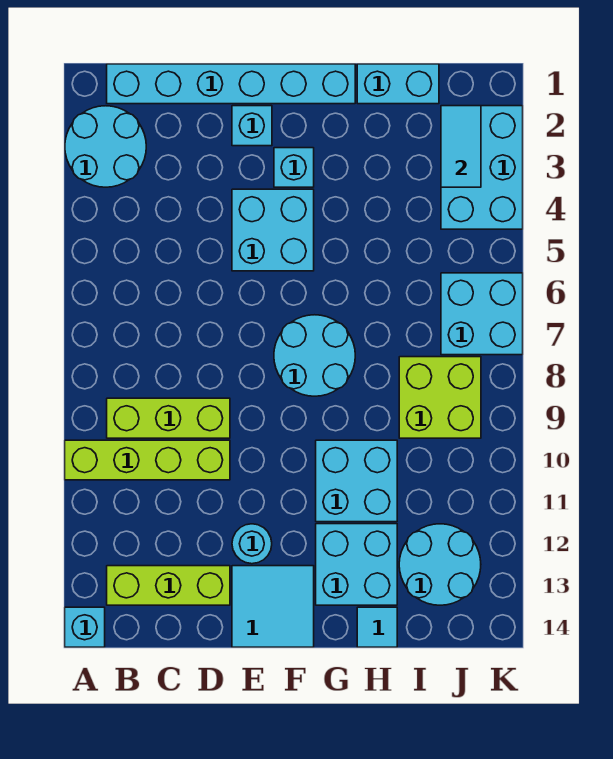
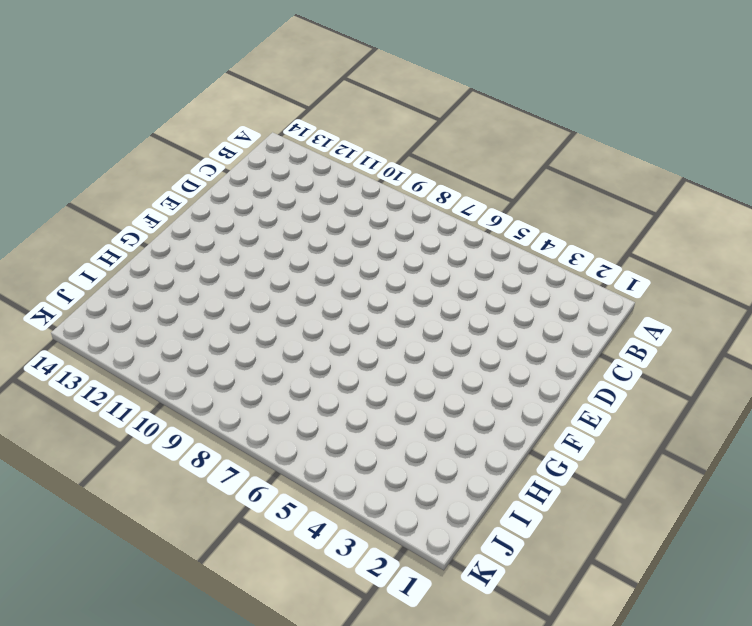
none -> cyan 2x2 round brick [65,106,146,187]
none -> lime 1x4 brick [65,440,230,480]
none -> cyan 1x1 brick [65,607,105,647]

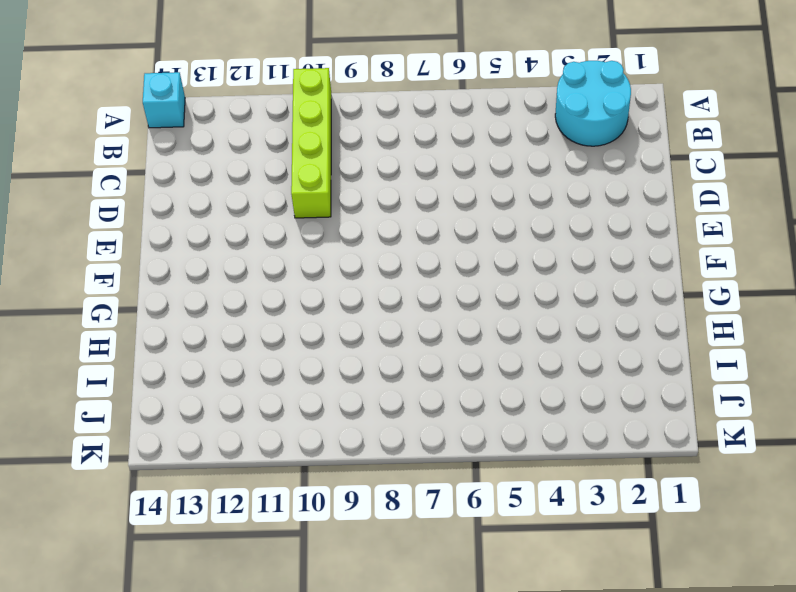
none -> cyan 1x6 brick [107,64,355,104]
none -> lime 1x3 brick [107,398,230,438]
none -> lime 1x3 brick [107,566,230,605]

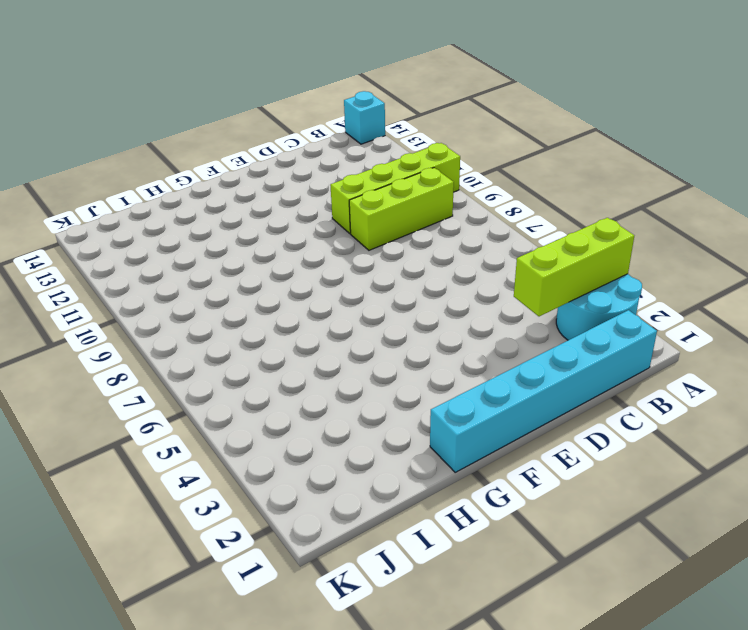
lime 1x3 brick [514,218,634,316] -> lime 1x3 brick moved to [107,566,230,605]
none -> cyan 1x1 brick [232,106,272,146]
none -> cyan 2x2 brick [232,189,314,271]
none -> cyan 1x1 round brick [232,524,272,564]

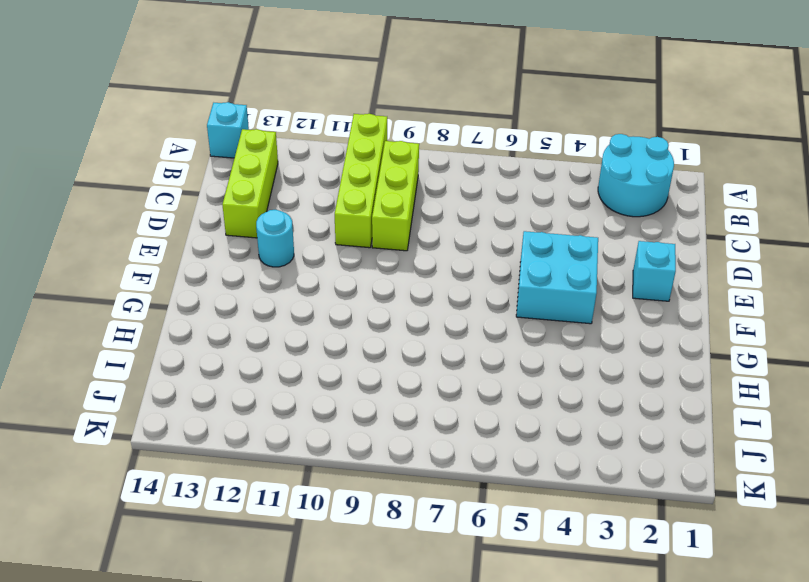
none -> cyan 1x6 brick [107,64,355,104]
none -> cyan 2x2 tile [232,566,314,647]
none -> cyan 1x1 brick [274,148,314,187]

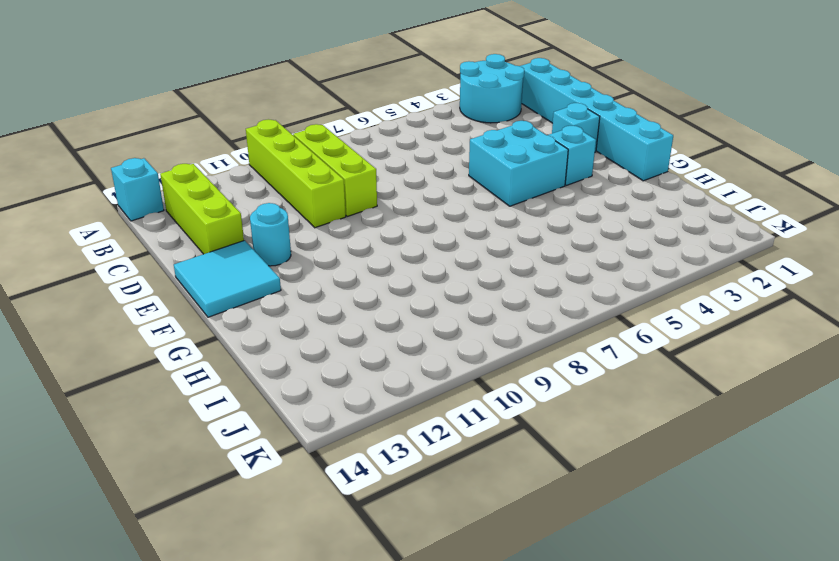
none -> cyan 2x2 round brick [274,315,355,396]
none -> cyan 2x2 brick [316,440,397,522]
none -> cyan 2x2 brick [316,524,397,605]

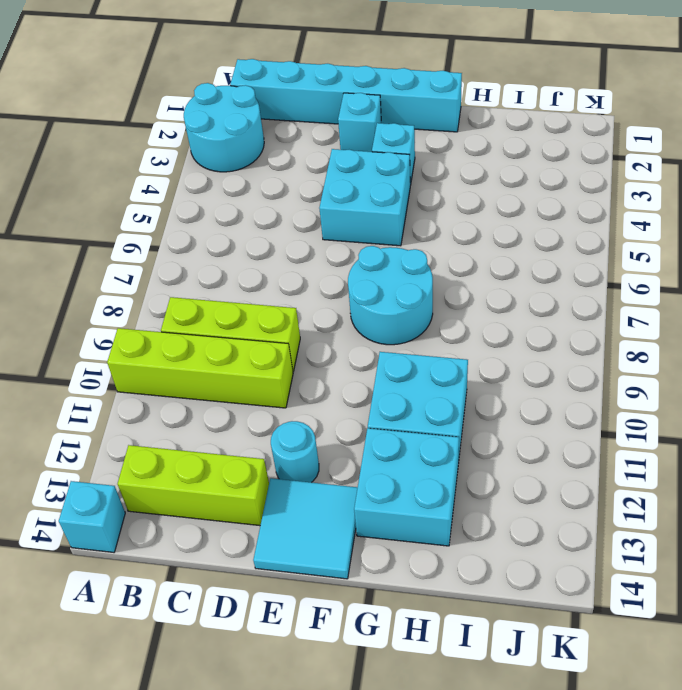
none -> cyan 1x2 brick [357,64,439,104]
none -> cyan 1x1 tile [357,607,397,647]
none -> lime 2x2 brick [399,357,481,438]

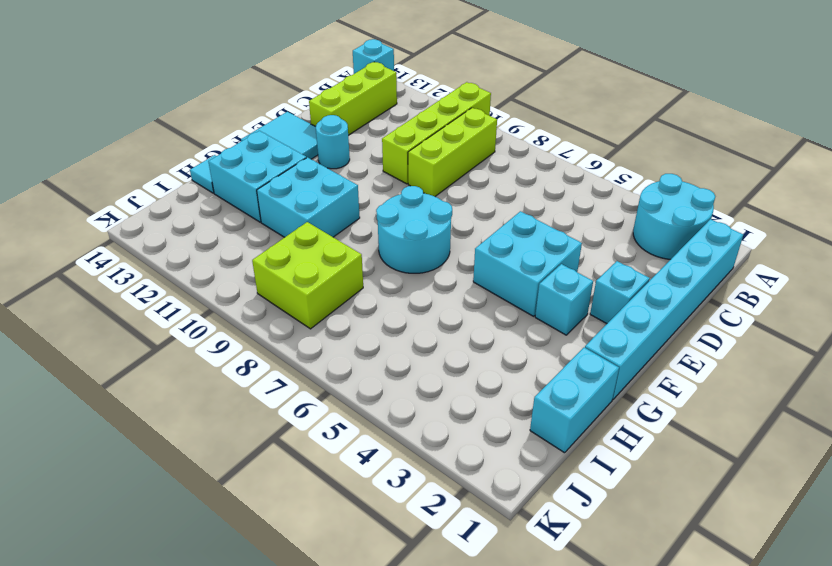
none -> cyan 2x2 round brick [399,524,481,605]
none -> cyan 2x3 brick [441,106,523,229]
none -> cyan 2x2 brick [441,273,523,355]

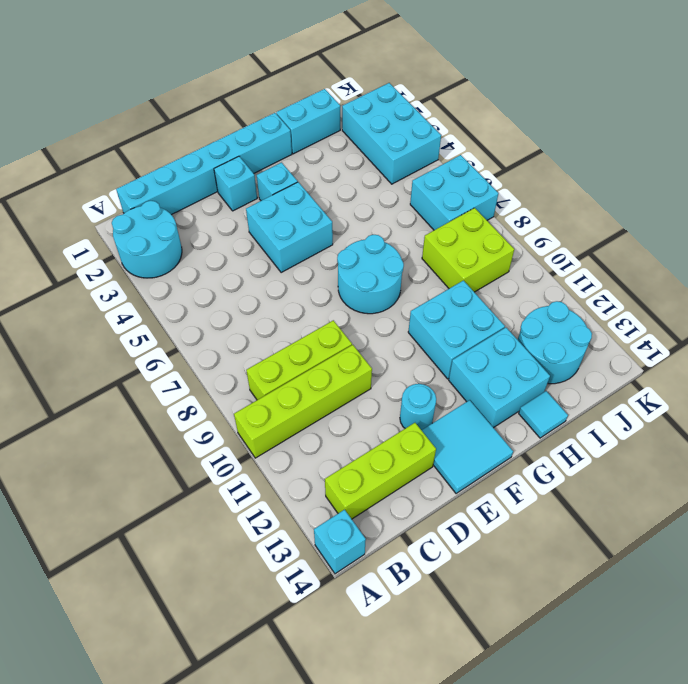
none -> cyan 1x2 tile [441,106,481,187]

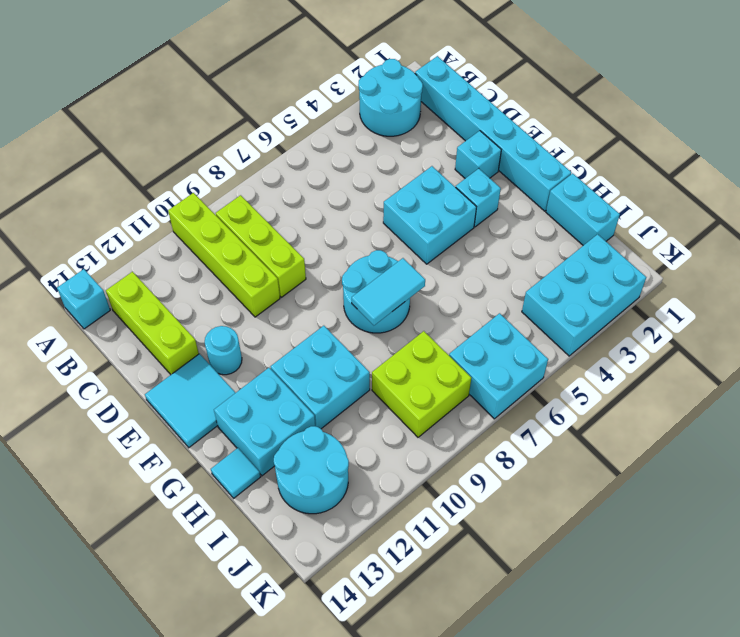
cyan 1x2 tile [352,258,425,325] -> cyan 1x2 tile moved to [441,106,481,187]

